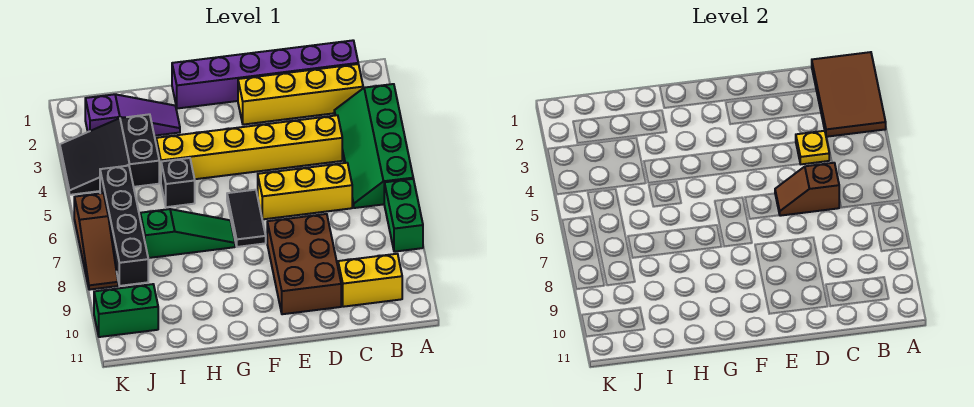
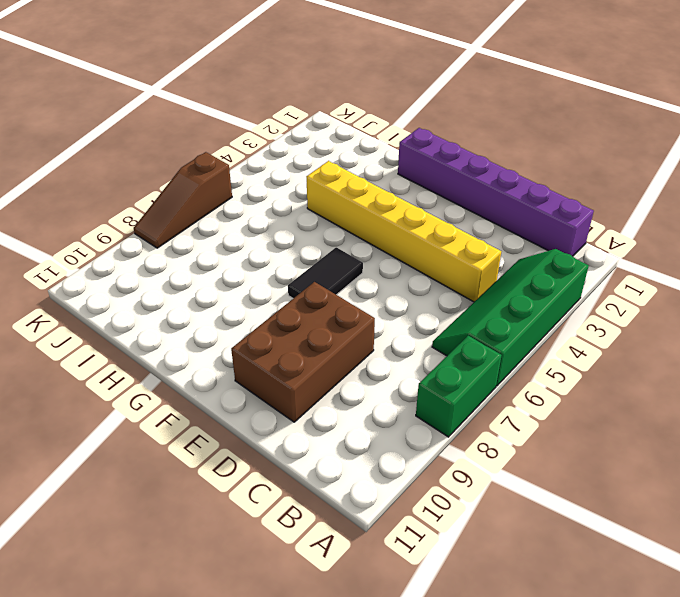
none -> yellow 1x4 brick [238,64,363,125]
none -> yellow 1x2 brick [338,254,402,307]
none -> yellow 1x3 brick [258,163,352,219]

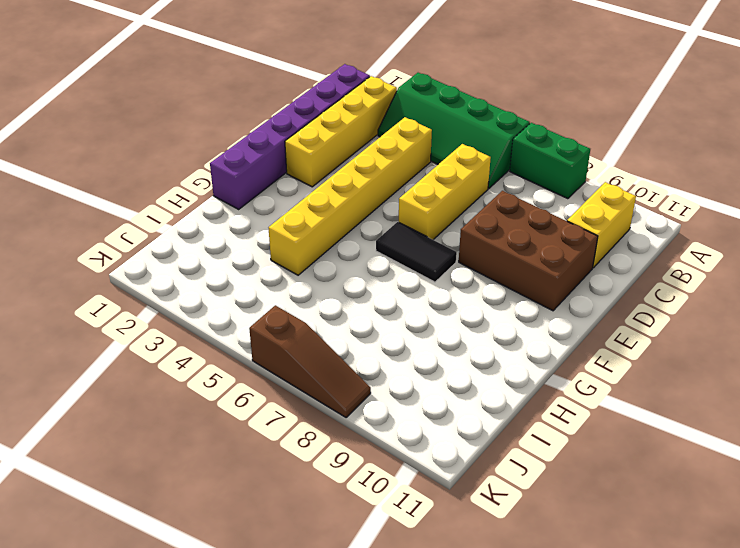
none -> green 1x3 slope [140,209,235,258]
none -> purple 1x3 slope [85,94,180,136]
none -> black 1x1 brick [161,158,195,207]

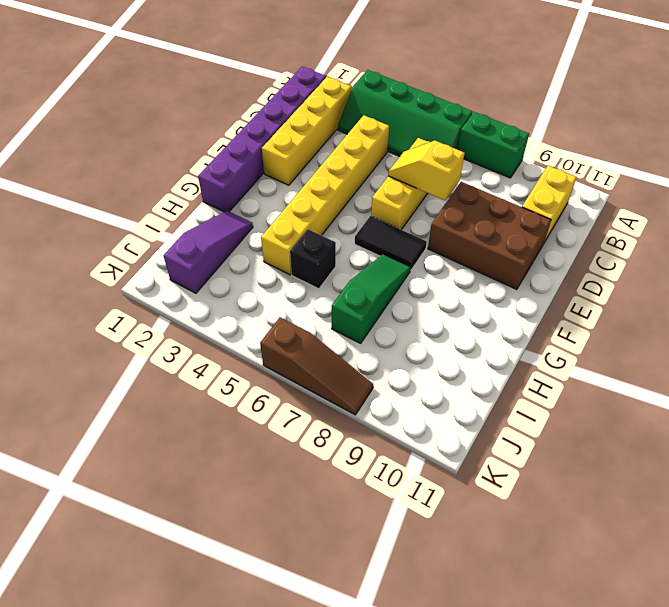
yellow 1x2 slope [388,141,465,201] -> brown 1x2 slope [775,163,839,216]
none -> black 2x3 slope [60,114,159,195]
none -> black 1x4 brick [100,166,148,286]
none -> green 1x2 brick [94,284,158,337]

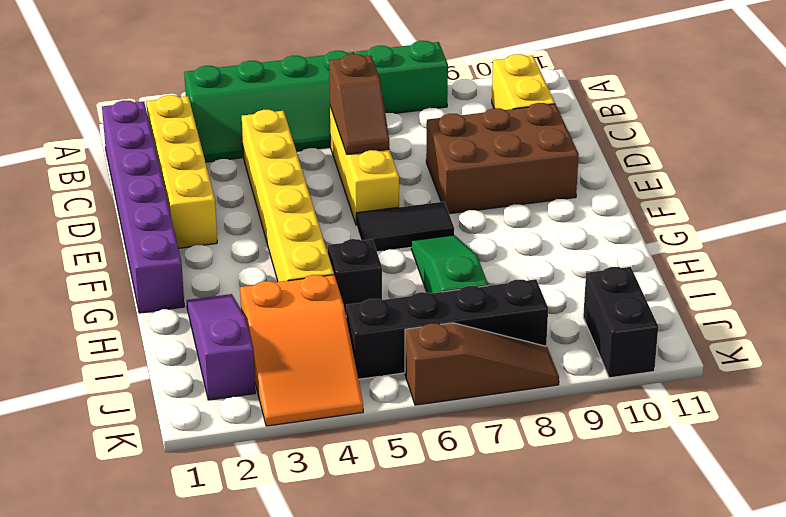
orange 2x3 slope [240,275,363,426] -> black 2x3 slope [60,114,159,195]
black 1x2 brick [583,267,658,378] -> green 1x2 brick [94,284,158,337]
none -> brown 2x3 tile [812,52,886,137]
none -> yellow 1x1 plate [796,131,829,164]

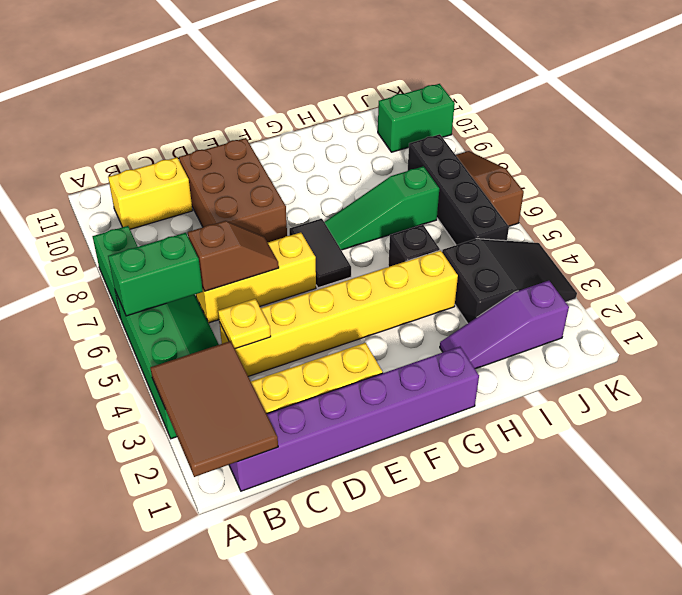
green 1x2 brick [108,233,203,316] -> none

